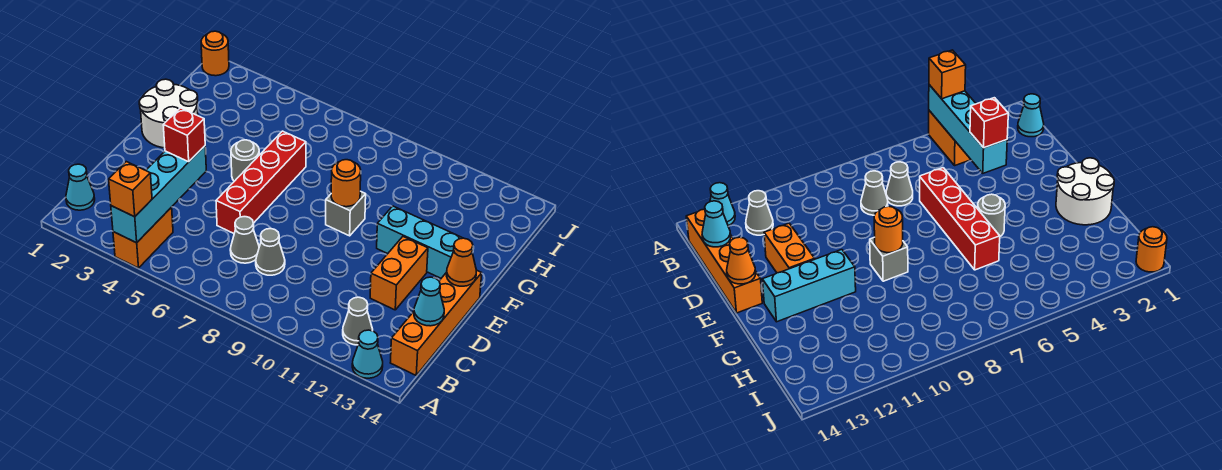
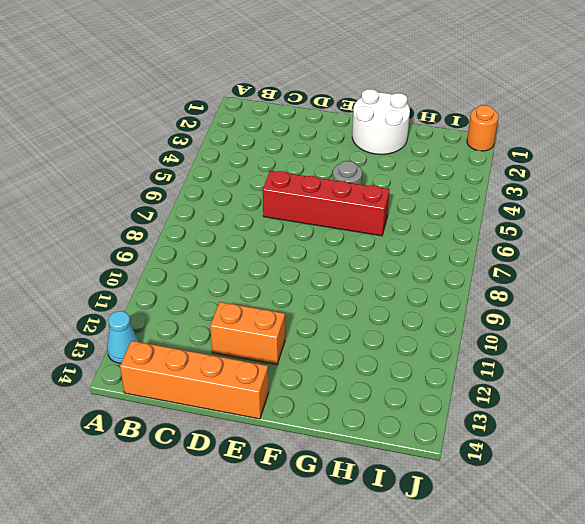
none -> orange 1x2 brick [113,207,173,268]
none -> cyan 1x1 cone [66,164,95,210]
none -> grey 1x1 cone [343,297,373,345]

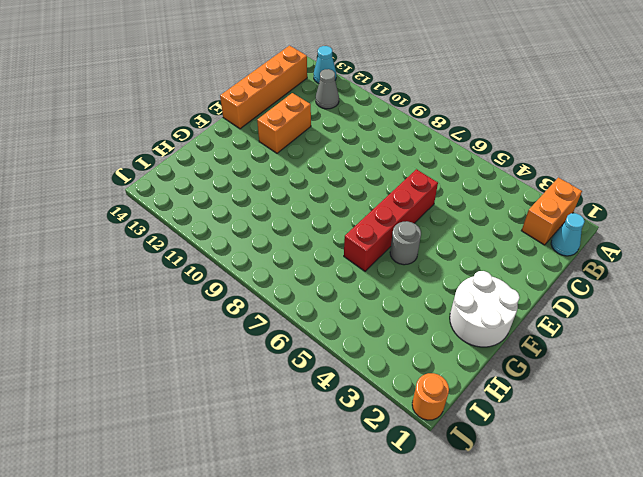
orange 1x2 brick [521,178,582,245] -> orange 1x2 brick moved to [113,207,173,268]
none -> grey 1x1 cone [230,217,259,263]
none -> grey 1x1 cone [256,228,285,275]
none -> grey 1x1 brick [326,191,366,236]

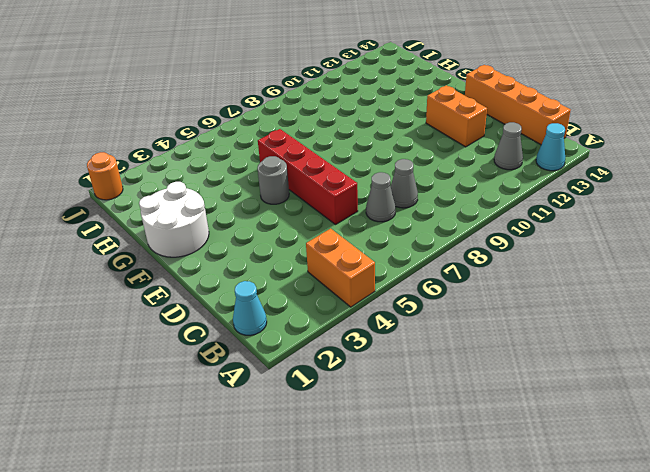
none -> grey 1x1 brick [326,191,366,236]
none -> cyan 1x3 brick [377,206,462,278]
none -> cyan 1x4 brick [111,146,206,243]

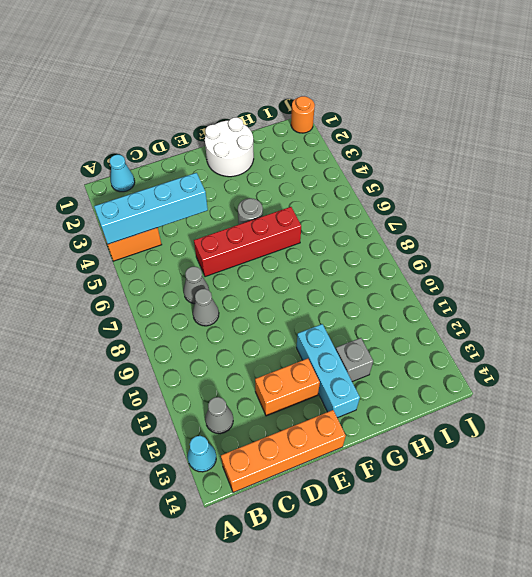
grey 1x1 brick [336,338,373,382] -> grey 1x1 brick moved to [326,191,366,236]
none -> cyan 1x1 cone [414,277,444,326]
none -> orange 1x1 cone [447,238,477,286]
none -> orange 1x1 round brick [331,160,361,207]

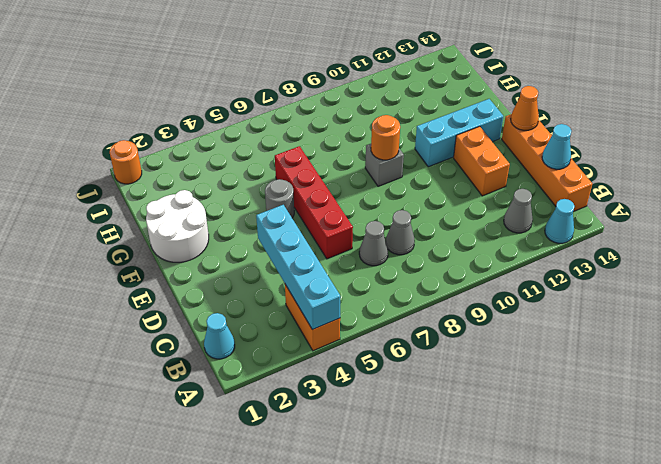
none -> orange 1x1 brick [109,162,152,217]
none -> red 1x1 brick [163,108,205,162]

